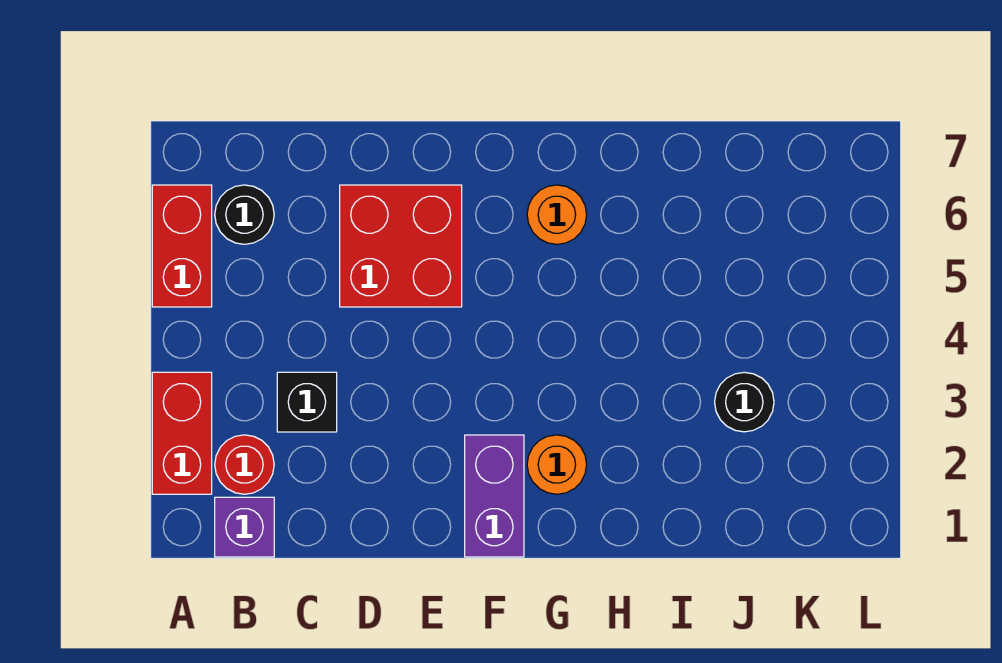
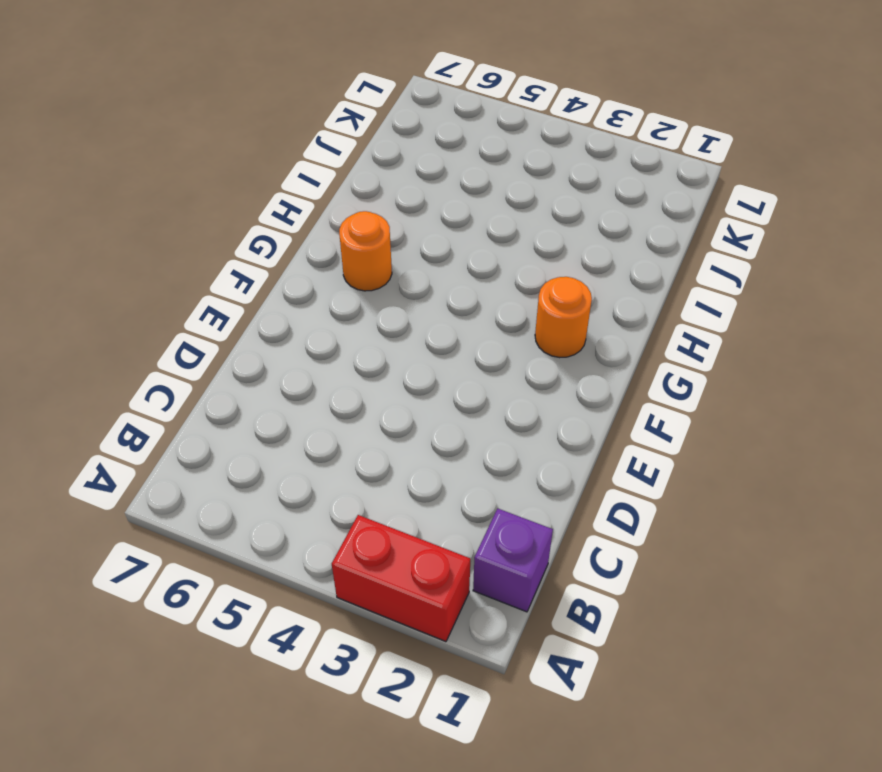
none -> red 1x2 brick [152,185,212,307]
none -> red 1x1 round brick [215,435,274,494]

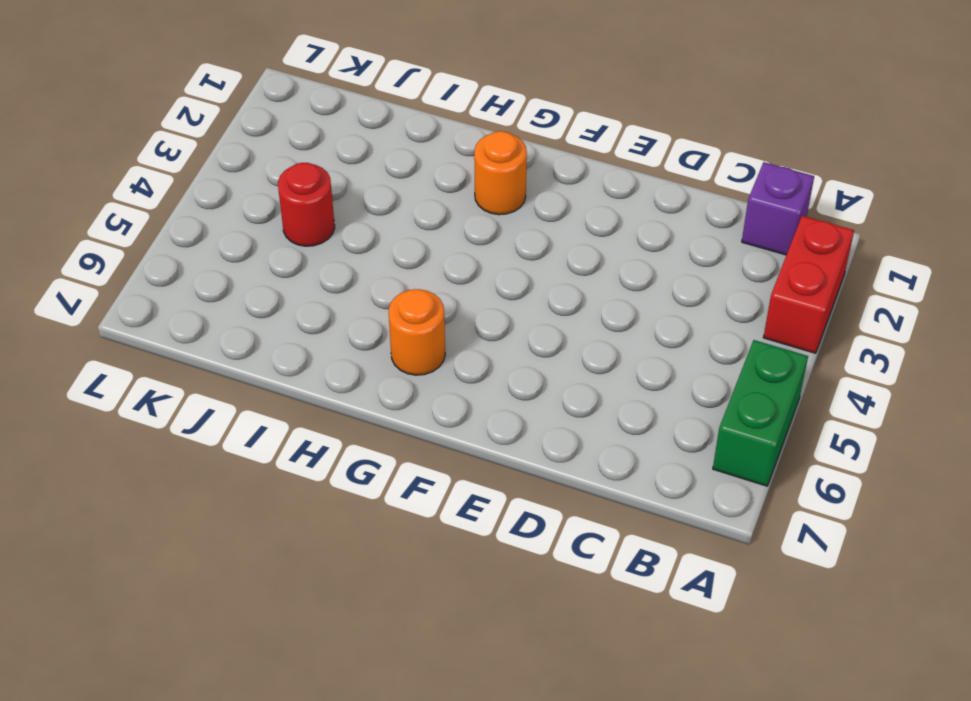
green 1x2 brick [713,340,808,486] -> red 1x2 brick [152,185,212,307]
red 1x1 round brick [278,163,335,246] -> red 1x1 round brick moved to [215,435,274,494]
none -> black 1x1 round brick [215,185,274,244]
none -> black 1x1 brick [277,372,337,432]

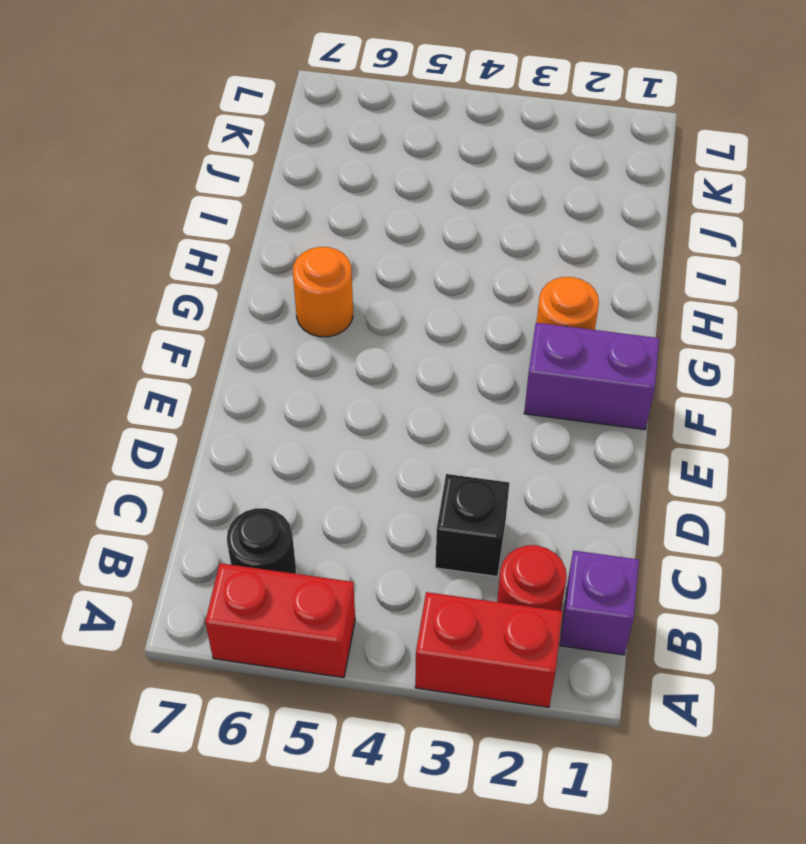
none -> red 2x2 brick [340,185,462,307]
none -> black 1x1 round brick [715,372,774,432]

